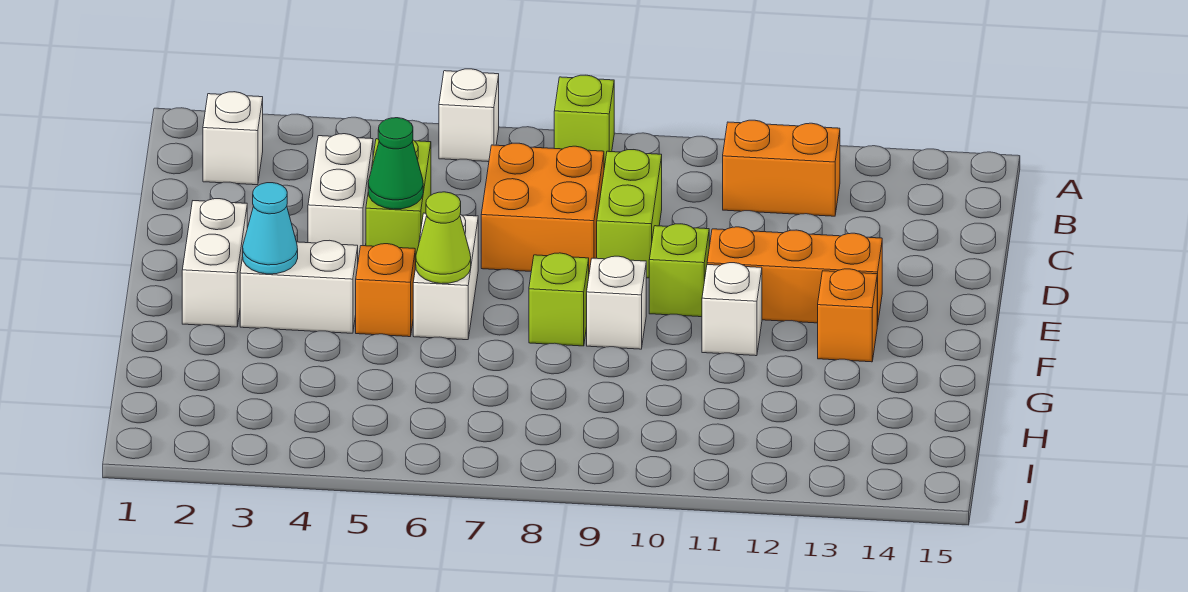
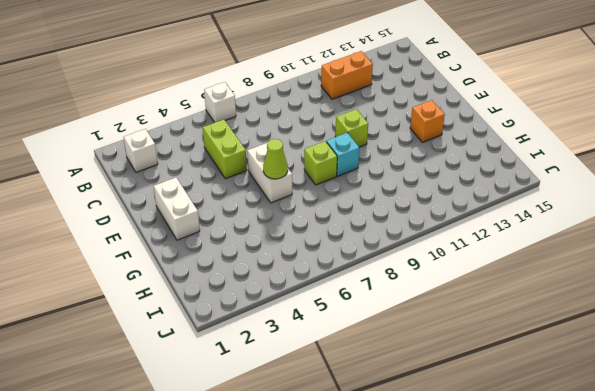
cyan 1x1 brick [326,133,359,176] -> white 1x1 brick [587,256,646,349]
none -> lime 1x1 brick [554,75,614,168]
none -> white 1x2 brick [308,134,373,260]
none -> orange 2x2 brick [481,143,604,272]

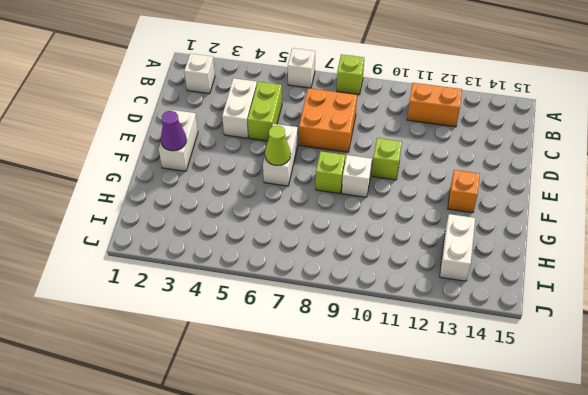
purple 1x1 cone [161,111,186,151] -> none
white 1x2 brick [440,214,475,281] -> white 1x2 brick turned to [240,240,358,333]
none -> lime 1x2 brick [597,150,662,278]
none -> orange 1x3 brick [707,227,882,326]
none -> orange 1x1 brick [356,244,415,337]

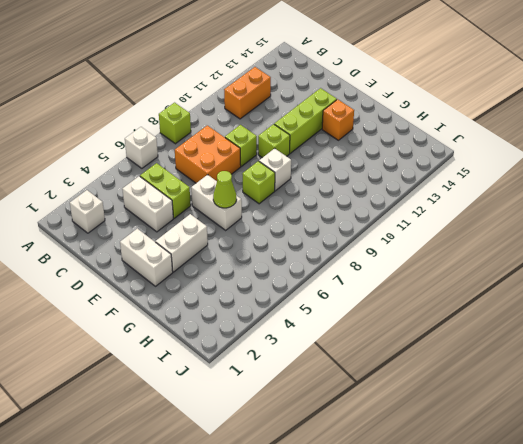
lime 1x1 brick [225,125,257,166] -> lime 1x2 brick [597,150,662,278]
lime 1x3 brick [274,88,337,153] -> orange 1x3 brick [707,227,882,326]
none -> orange 1x1 brick [356,244,415,337]
none -> white 1x1 brick [702,263,762,356]
none -> green 1x1 cone [368,118,423,209]

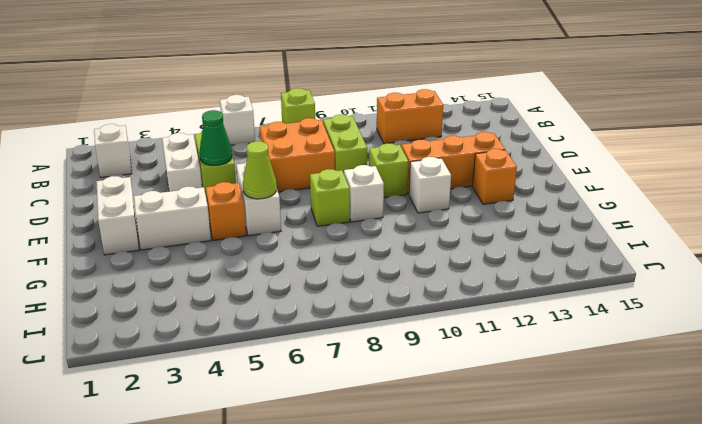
none -> cyan 1x1 cone [243,183,298,274]

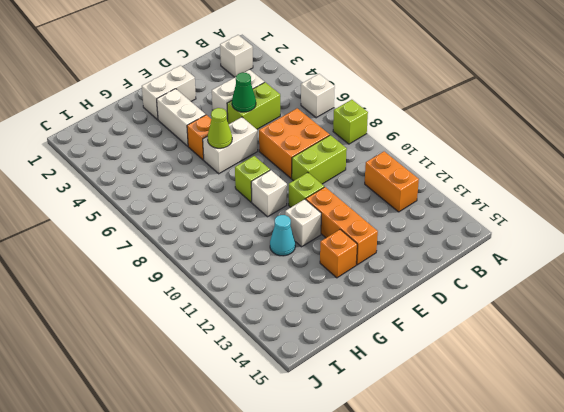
cyan 1x1 cone [270,215,295,256] -> cyan 1x1 cone moved to [243,183,298,274]

